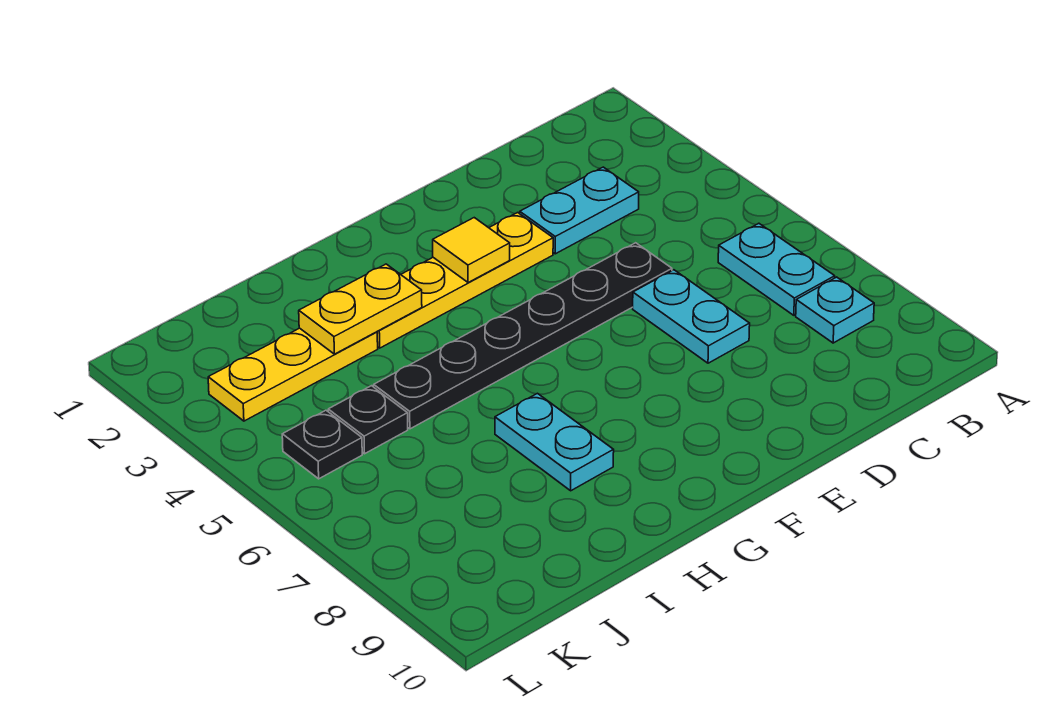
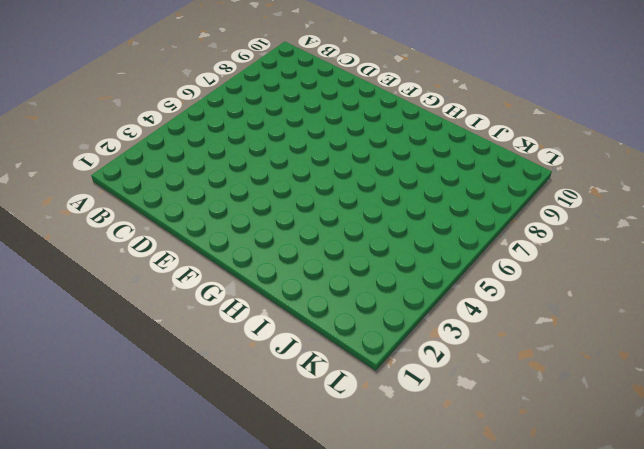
none -> cyan 1x2 plate [718,223,835,315]
none -> cyan 1x1 plate [796,277,874,343]
none -> cyan 1x2 plate [520,167,639,254]

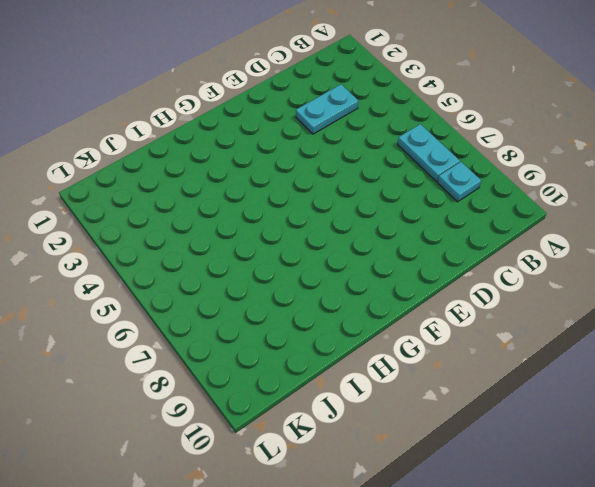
none -> black 1x6 plate [374,243,672,429]
none -> cyan 1x2 plate [633,270,750,363]
none -> yellow 1x4 plate [377,213,553,348]

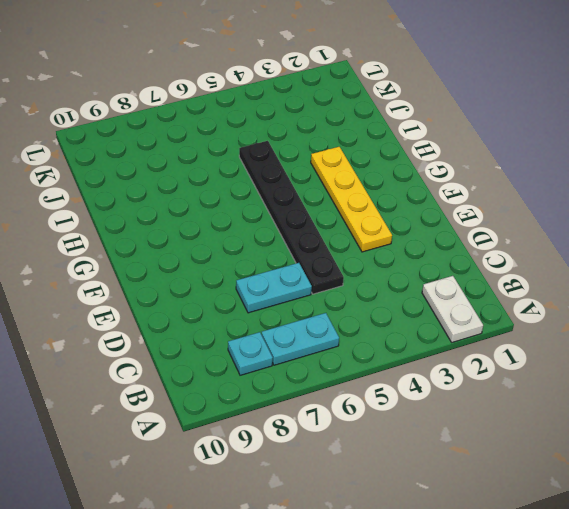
white 1x2 plate [422,276,483,342] -> none
none -> cyan 1x2 plate [520,167,639,254]
none -> cyan 1x2 plate [495,393,614,491]
none -> yellow 1x3 plate [208,328,378,421]

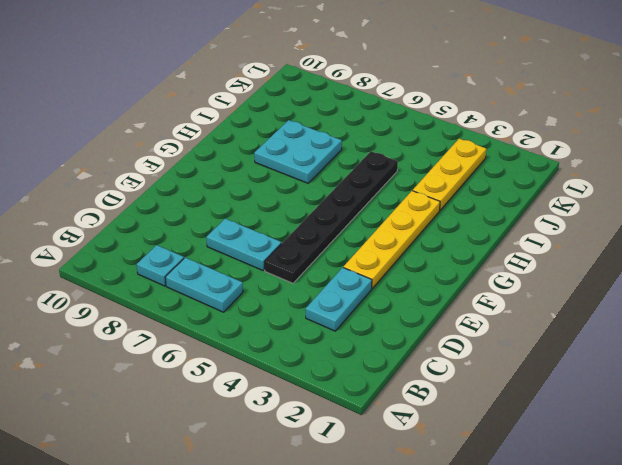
cyan 2x2 plate [254,120,342,183] -> cyan 1x2 plate [495,393,614,491]
none -> black 1x1 plate [328,386,408,454]
none -> black 1x1 plate [282,410,362,479]
none -> yellow 1x1 tile [433,218,510,283]

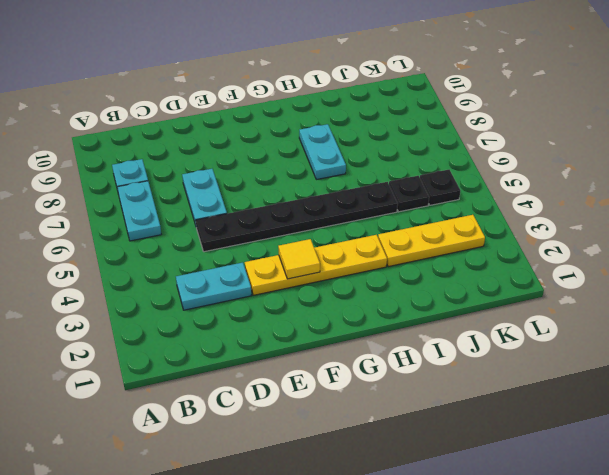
none -> yellow 1x2 plate [299,264,422,354]

